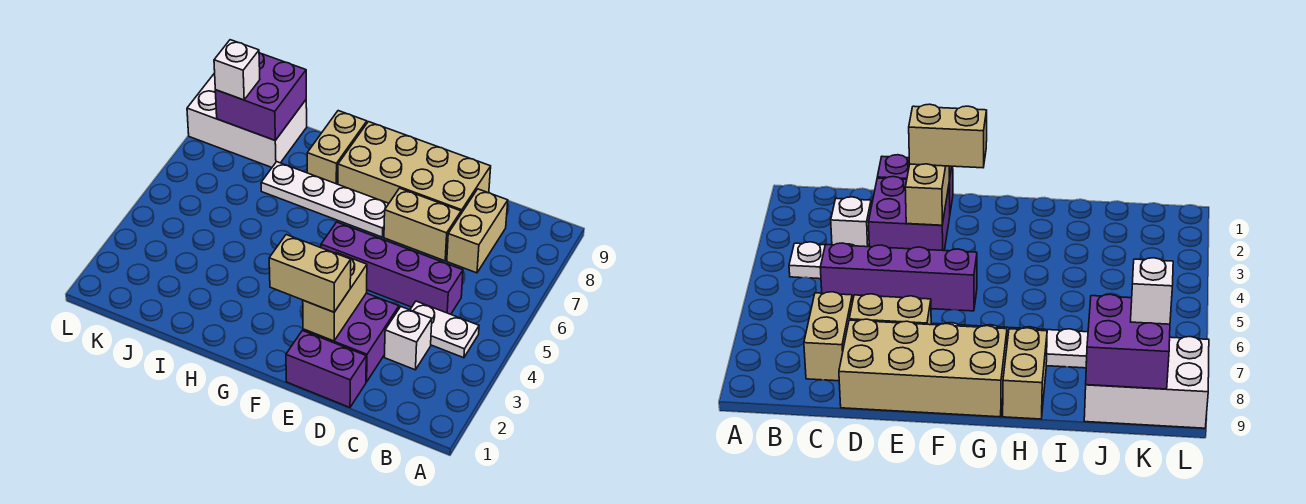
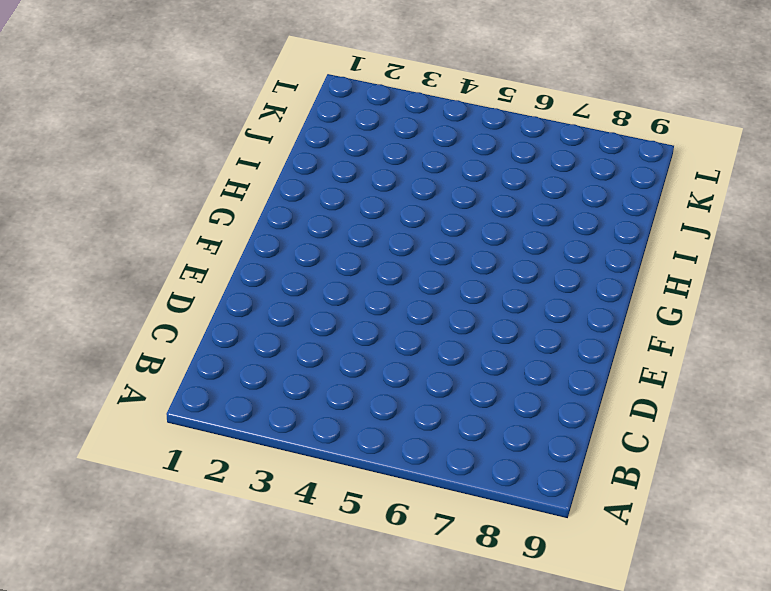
none -> white 1x2 plate [410,301,479,358]
none -> white 1x1 brick [384,307,432,370]
none -> purple 1x4 brick [321,222,463,314]

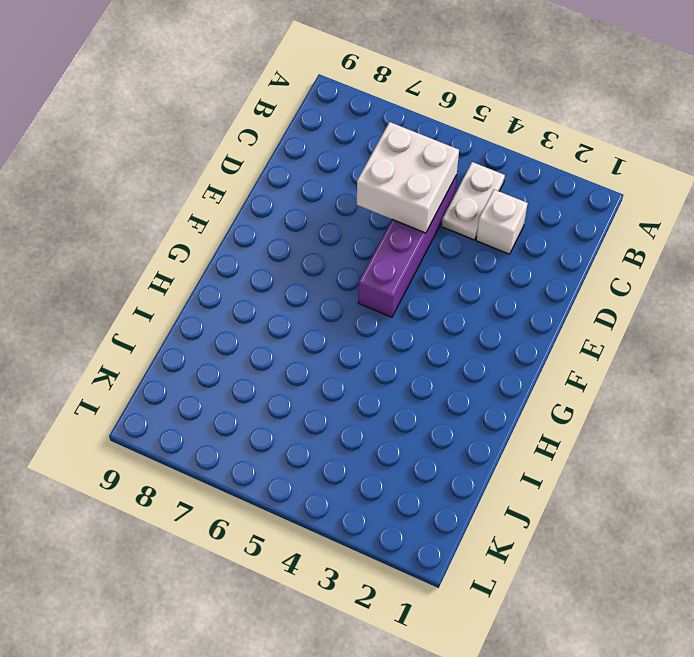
white 2x2 brick [357,122,459,233] -> none
none -> tan 1x2 brick [447,189,508,273]
none -> purple 1x2 brick [286,331,366,407]
none -> purple 2x2 brick [303,293,399,382]

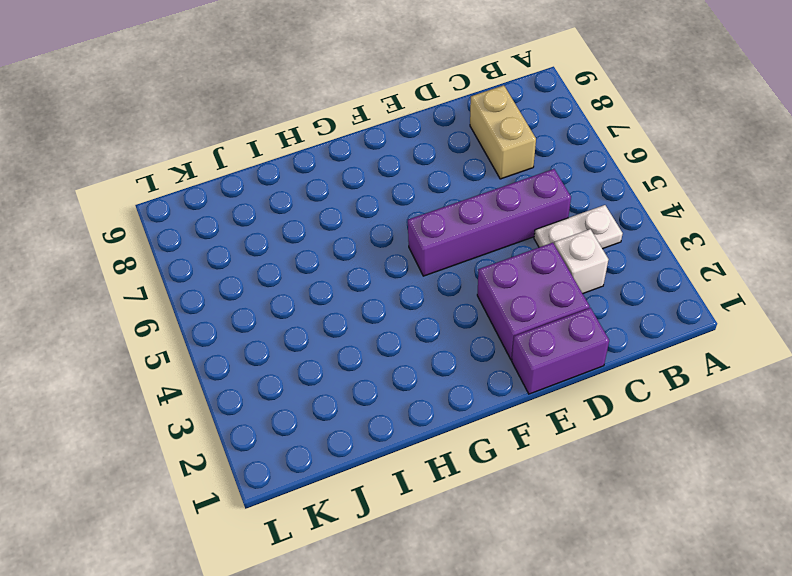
none -> tan 1x2 brick [384,188,461,261]
none -> tan 2x4 brick [338,122,491,213]
none -> white 1x4 plate [261,162,389,237]

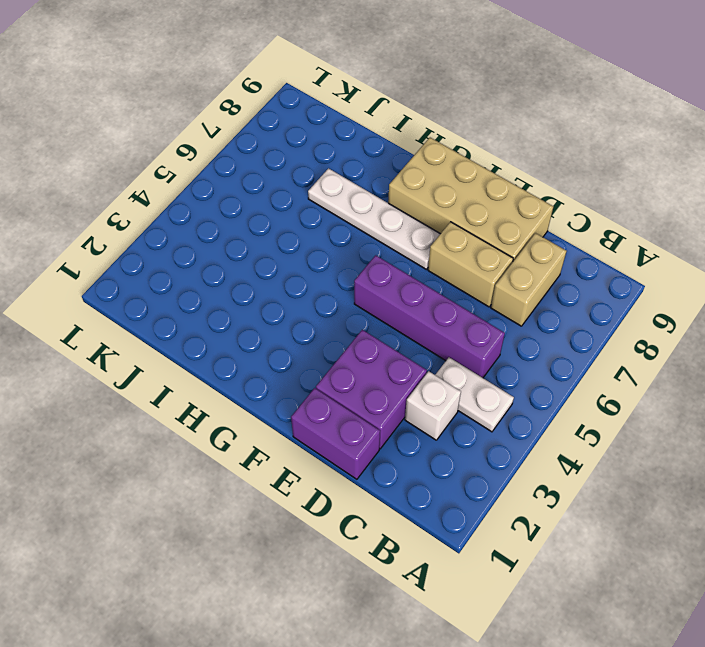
none -> tan 1x2 brick [307,111,367,184]
none -> white 2x3 brick [187,73,307,167]
none -> tan 1x2 brick [303,253,367,341]

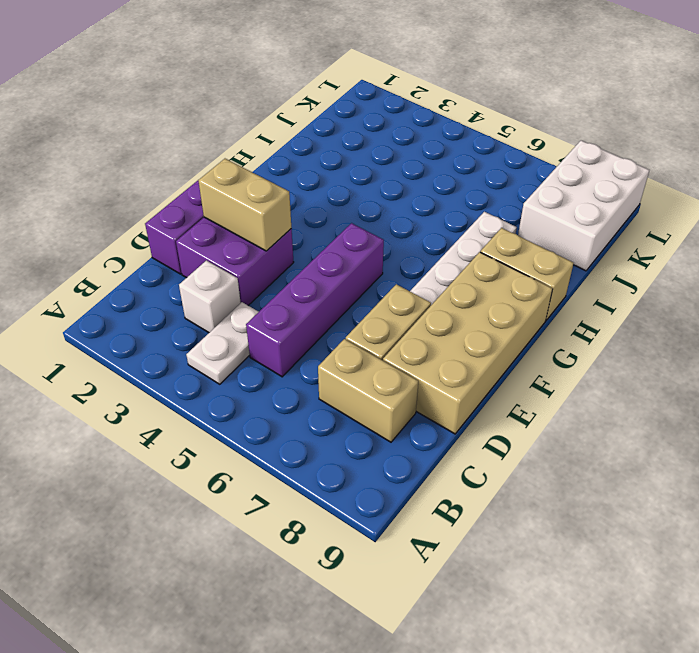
none -> purple 2x2 brick [215,53,306,140]
none -> tan 1x2 brick [269,235,351,312]
none -> white 1x1 brick [214,40,260,100]

